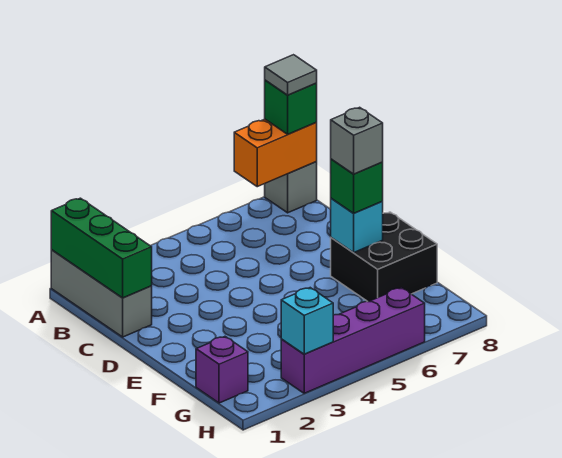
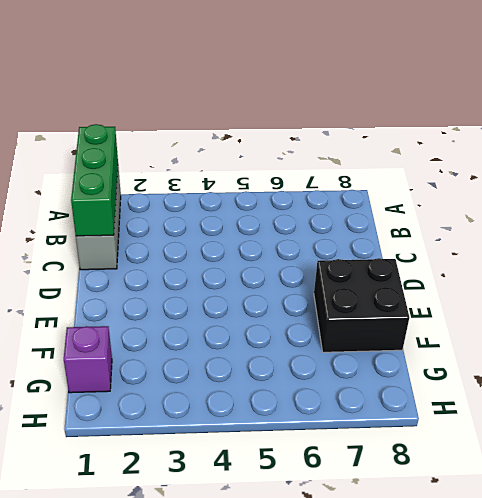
none -> grey 1x1 brick [265,162,317,213]
none -> purple 1x4 brick [281,288,425,393]
none -> orange 1x2 brick [234,119,317,187]

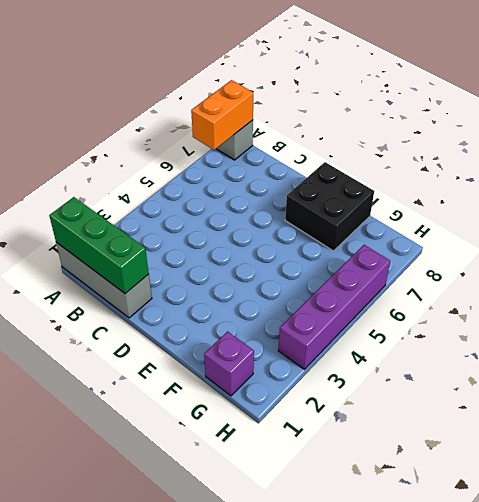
none -> cyan 1x1 brick [331,198,383,253]
none -> cyan 1x1 brick [281,288,333,354]
none -> green 1x1 brick [265,80,317,134]

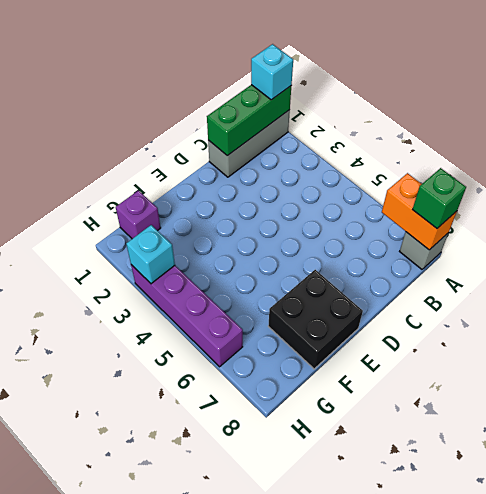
cyan 1x1 brick [251,44,293,100] -> cyan 1x1 brick moved to [331,198,383,253]
none -> green 1x1 brick [331,159,383,213]
none -> grey 1x1 tile [265,55,317,95]
none -> grey 1x1 brick [331,107,383,174]

